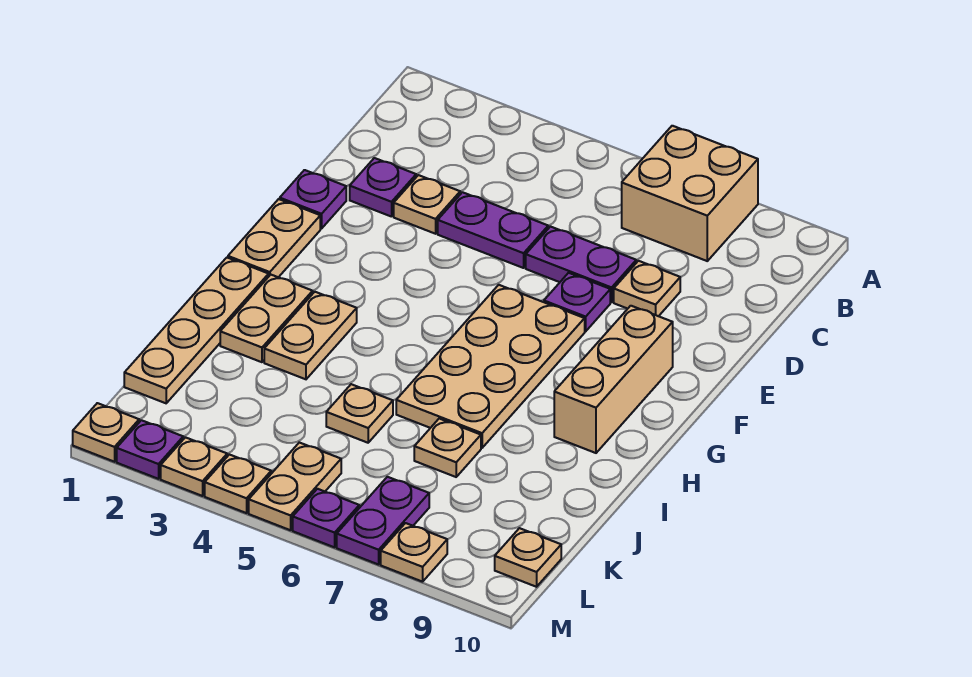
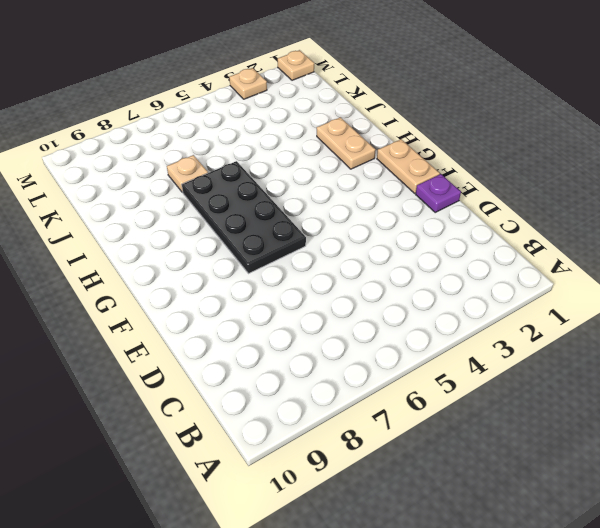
black 2x4 plate [182,161,306,274] -> tan 2x4 plate [396,285,585,448]
none -> tan 2x2 brick [622,126,758,261]
none -> purple 1x1 plate [350,158,416,217]
none -> tan 1x1 plate [394,175,460,234]

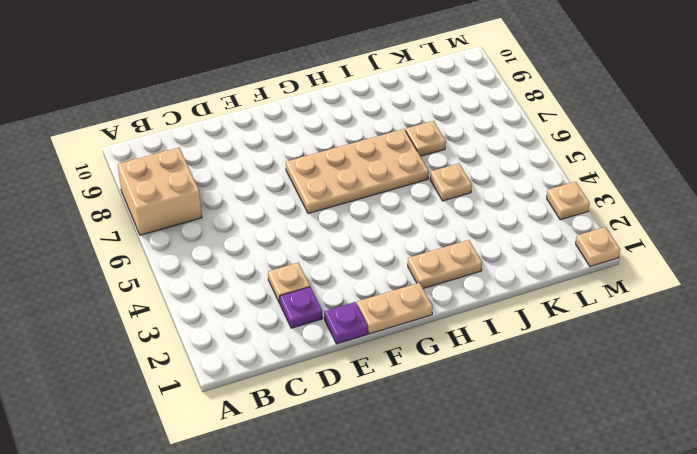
none -> purple 1x2 plate [438,192,548,268]
none -> purple 1x2 plate [526,227,636,302]
none -> tan 1x1 plate [614,261,680,316]

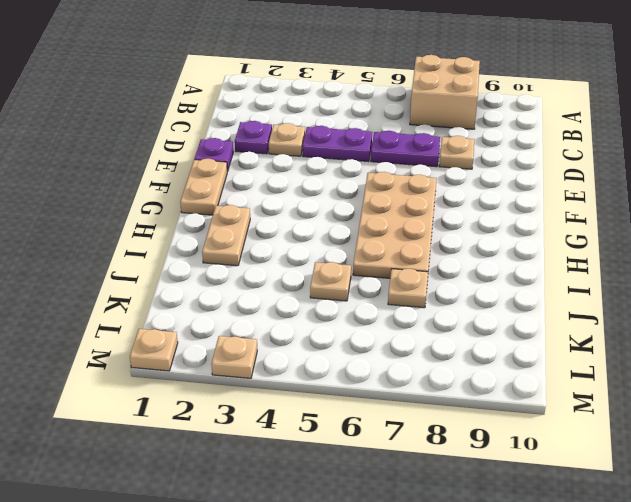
none -> purple 1x1 plate [544,273,610,331]
none -> tan 1x3 brick [554,306,673,453]
none -> tan 1x4 plate [124,258,269,403]

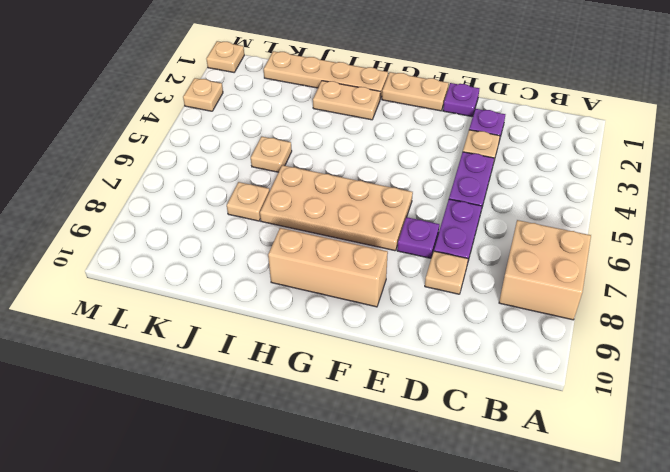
none -> tan 1x2 plate [264,292,357,379]
none -> tan 1x2 plate [249,442,341,530]
none -> purple 1x2 plate [337,477,429,565]

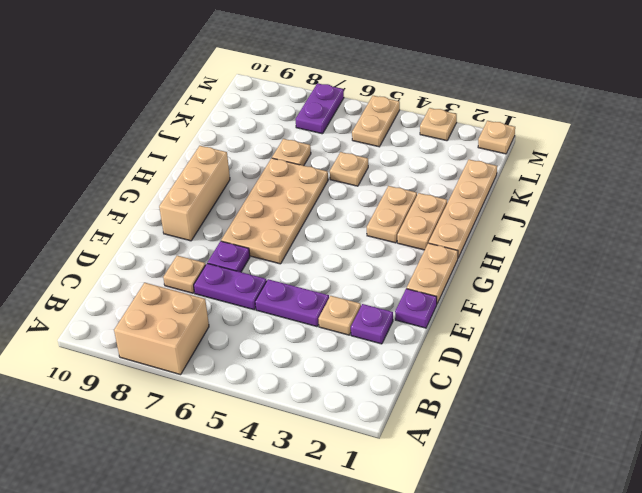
none -> tan 1x1 plate [495,528,561,587]
none -> purple 1x1 plate [117,420,183,479]
none -> tan 1x1 plate [205,455,271,513]

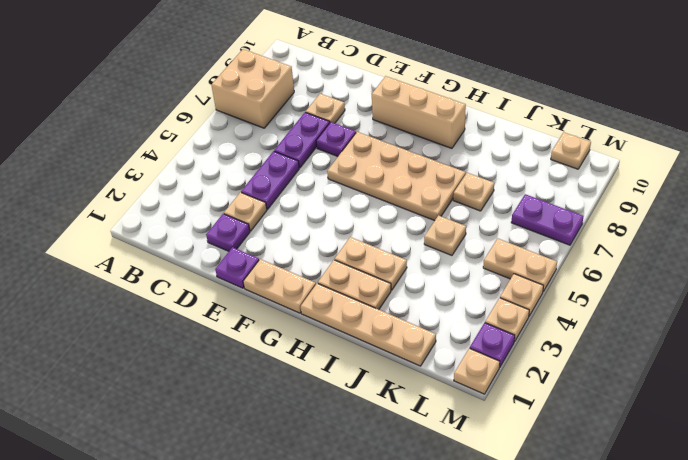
none -> purple 1x1 plate [293,489,359,547]
none -> tan 1x1 plate [381,523,447,582]

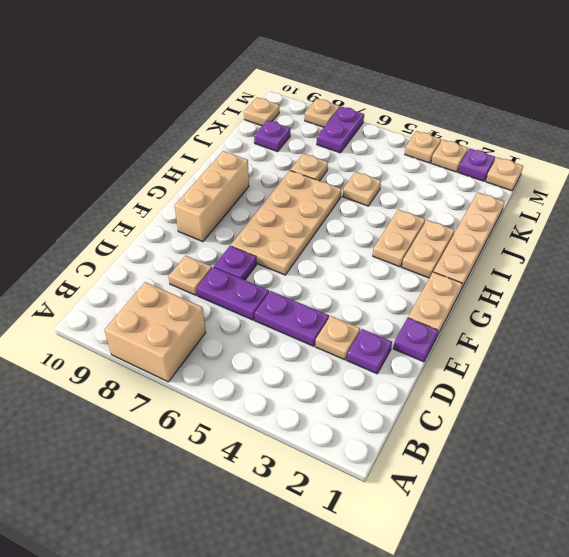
purple 1x1 plate [254,120,290,152] -> purple 1x1 plate moved to [293,489,359,547]
none -> tan 1x2 plate [249,442,341,530]

